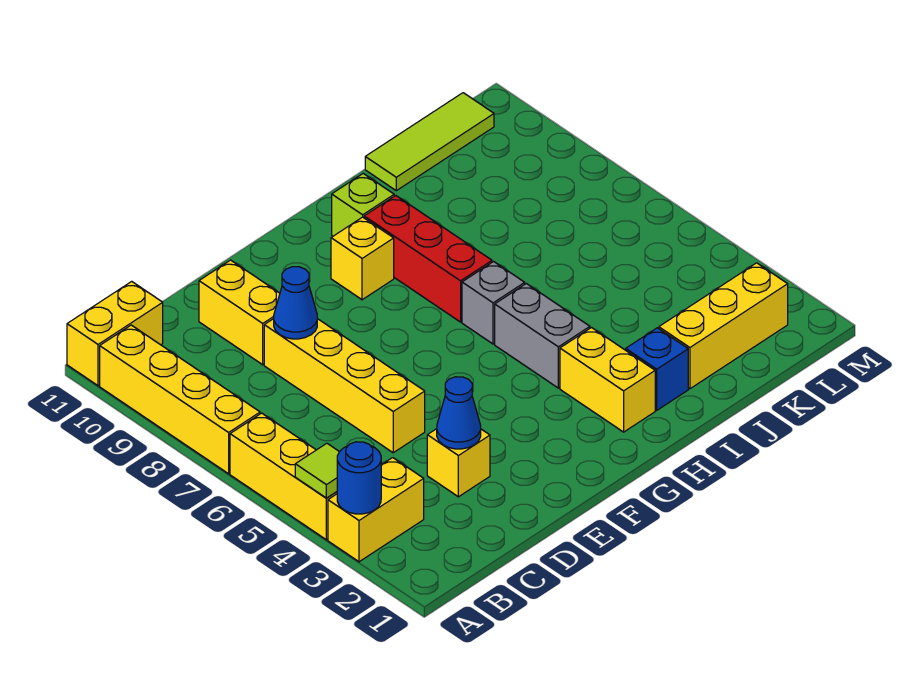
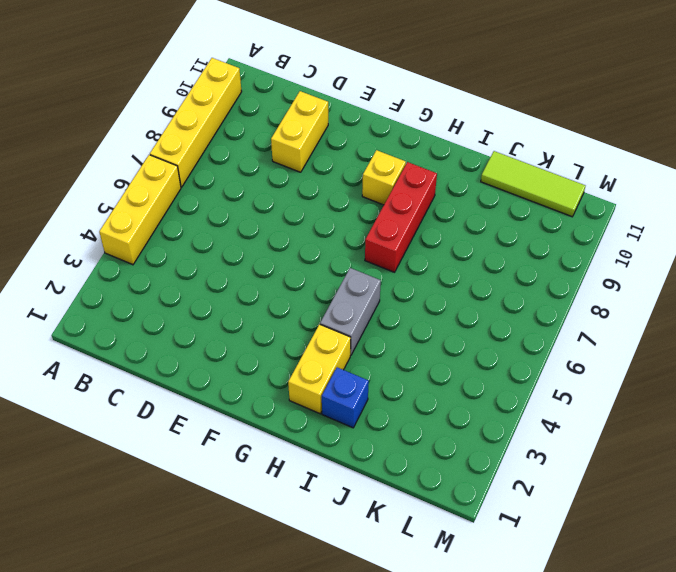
none -> yellow 1x2 brick [328,458,424,562]
none -> yellow 1x2 brick [67,281,163,386]
none -> yellow 1x1 brick [427,429,490,497]

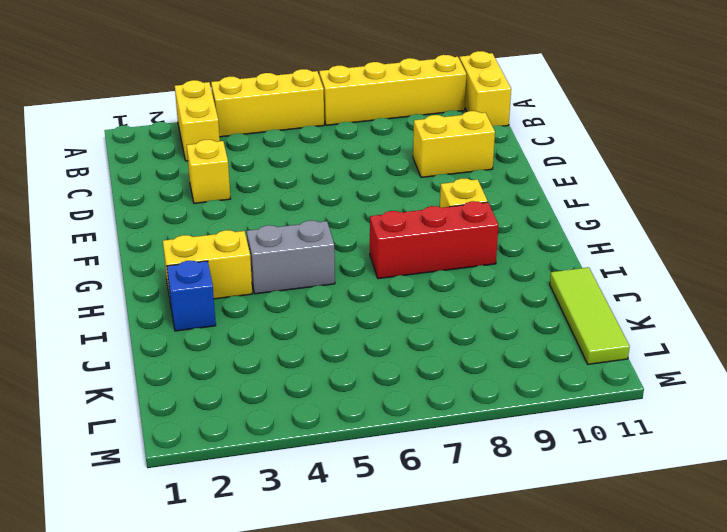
none -> yellow 1x4 brick [264,319,425,453]
none -> grey 1x1 brick [462,262,525,344]
none -> lime 1x1 brick [332,174,394,236]

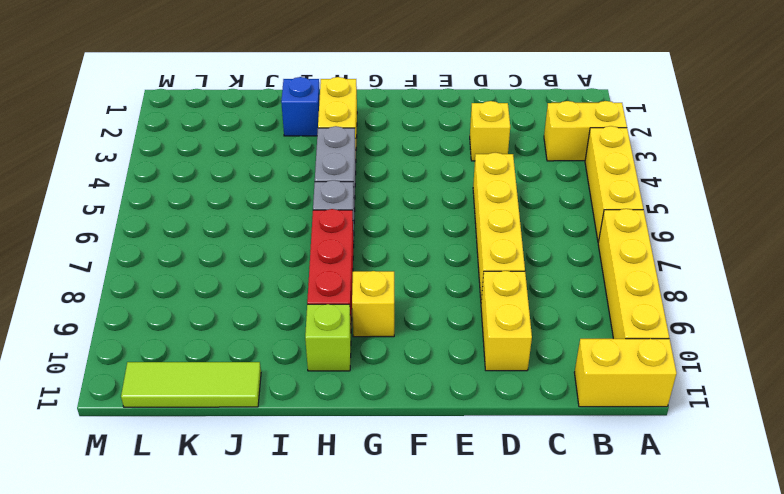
none -> yellow 1x3 brick [659,263,788,389]
none -> blue 1x1 round brick [337,442,381,514]
none -> lime 1x1 tile [295,443,339,498]

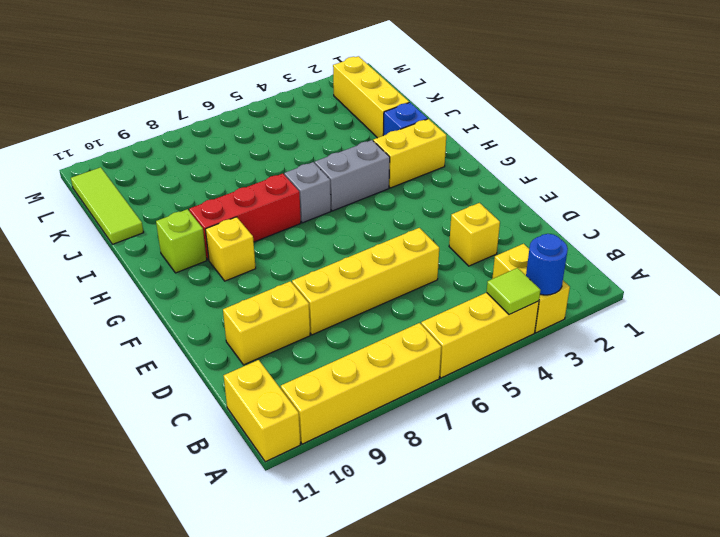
none -> blue 1x1 cone [437,377,481,449]
none -> blue 1x1 cone [274,267,317,339]

